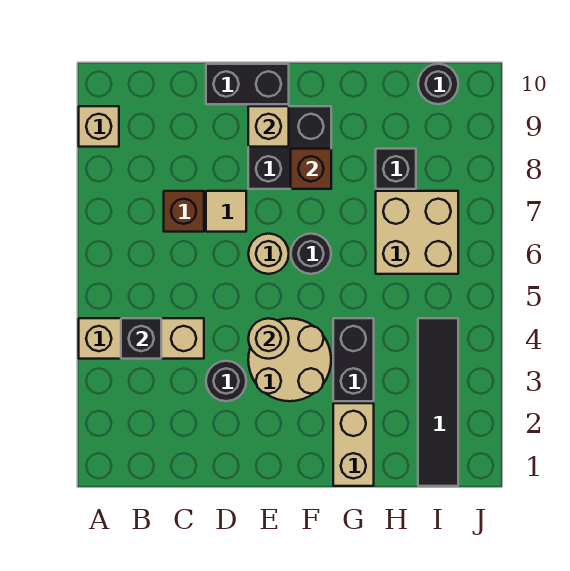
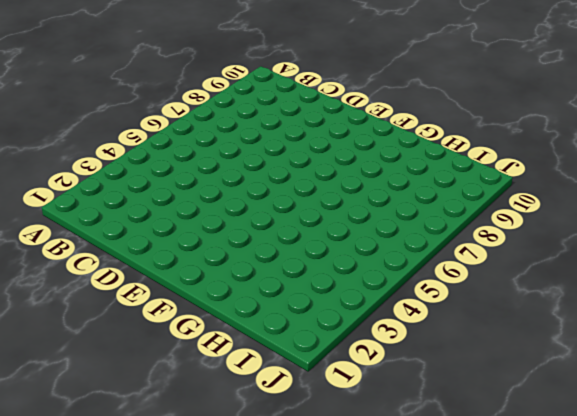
none -> tan 1x3 brick [79,318,204,359]
none -> tan 1x1 brick [79,106,119,147]
none -> brown 1x1 brick [164,191,204,232]

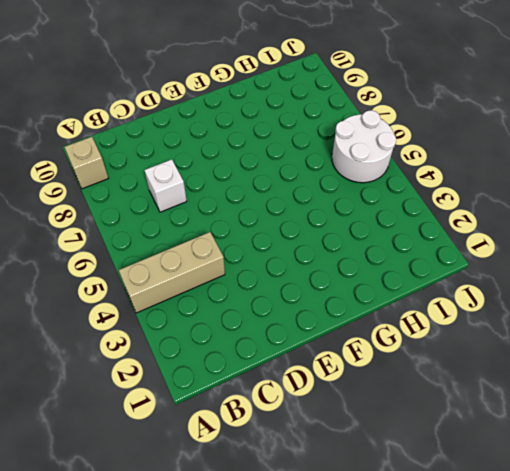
white 1x1 brick [144,159,187,212] -> brown 1x1 brick [164,191,204,232]
white 2x2 round brick [332,110,396,183] -> tan 2x2 brick [376,191,458,274]
none -> black 1x1 round brick [206,361,246,401]
none -> tan 1x1 tile [206,191,246,232]
none -> black 1x2 brick [206,64,289,104]

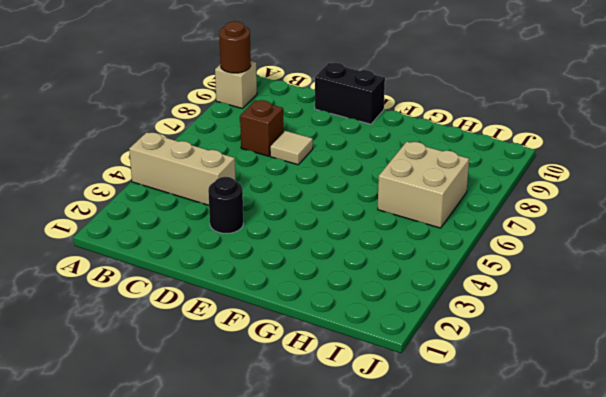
brown 1x1 round brick [219,21,251,73] -> none
none -> tan 2x2 round brick [248,318,331,401]
none -> tan 1x1 round brick [248,234,289,274]
none -> black 2x2 brick [248,106,331,189]

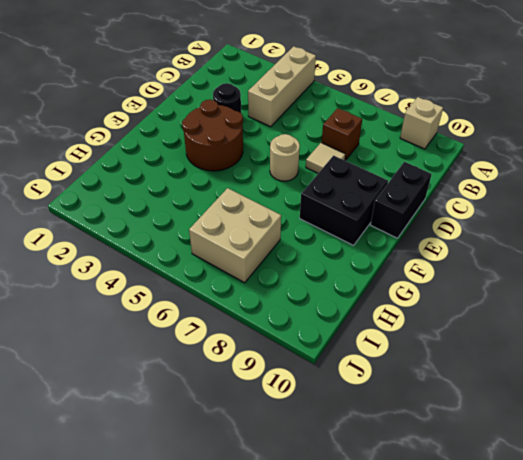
brown 2x2 round brick [182,100,243,171] -> tan 2x2 round brick [248,318,331,401]
none -> black 1x1 round brick [291,234,331,274]
none -> tan 1x2 brick [333,403,374,486]
none -> black 1x2 brick [333,318,374,401]

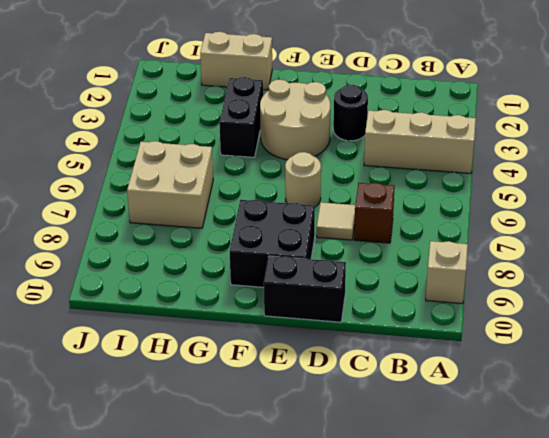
tan 1x2 brick [200,32,272,90] -> tan 1x2 brick turned to [333,403,374,486]
none -> black 1x1 round brick [291,234,331,274]
none -> black 1x1 brick [376,149,416,189]
none -> black 1x4 tile [418,318,458,486]

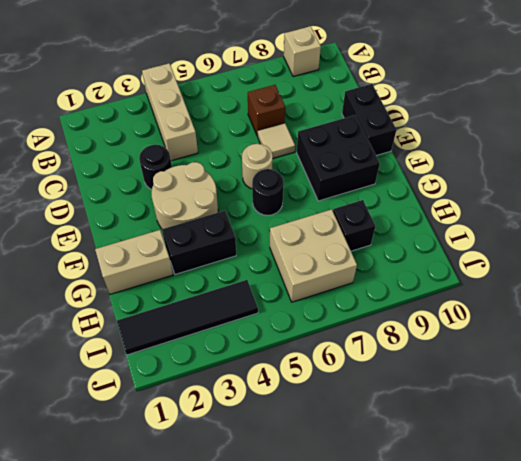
none -> black 1x1 round brick [418,64,458,104]
none -> black 1x1 brick [121,318,161,359]
none -> tan 1x1 round brick [248,318,289,359]

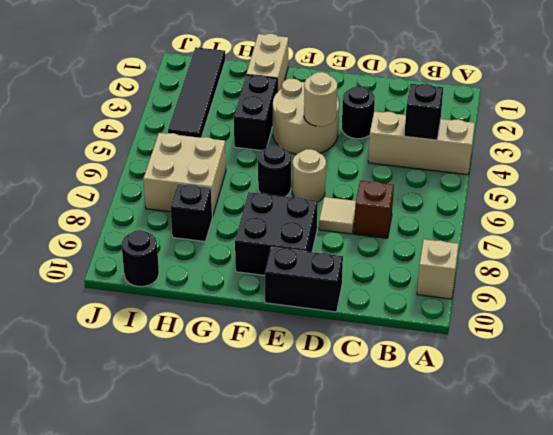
none -> tan 1x1 brick [248,106,289,147]
none -> brown 1x1 brick [291,149,331,189]

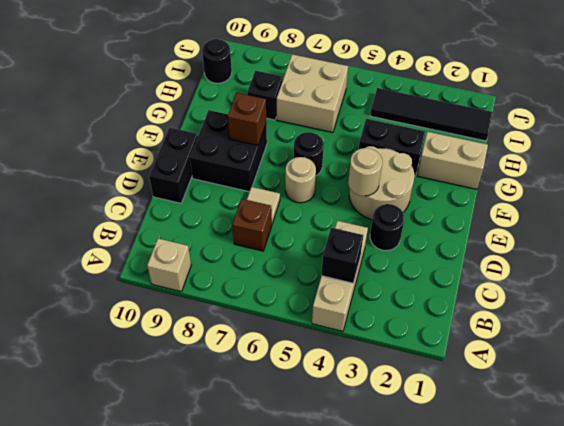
none -> tan 1x1 brick [248,106,289,147]

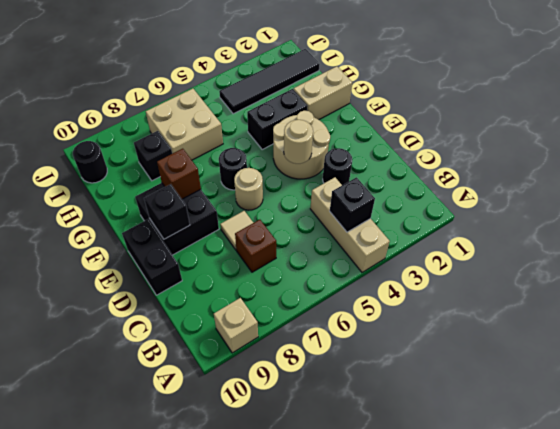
black 1x1 brick [144,184,190,239] -> tan 1x1 brick [248,106,289,147]

